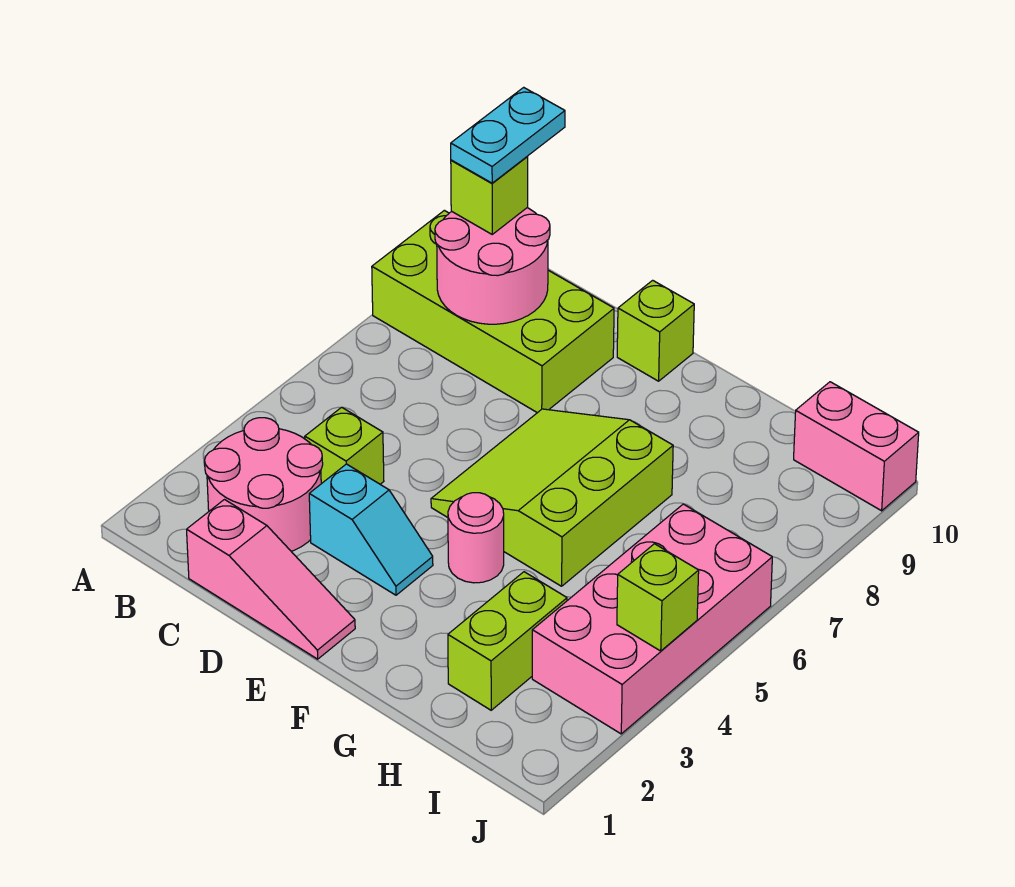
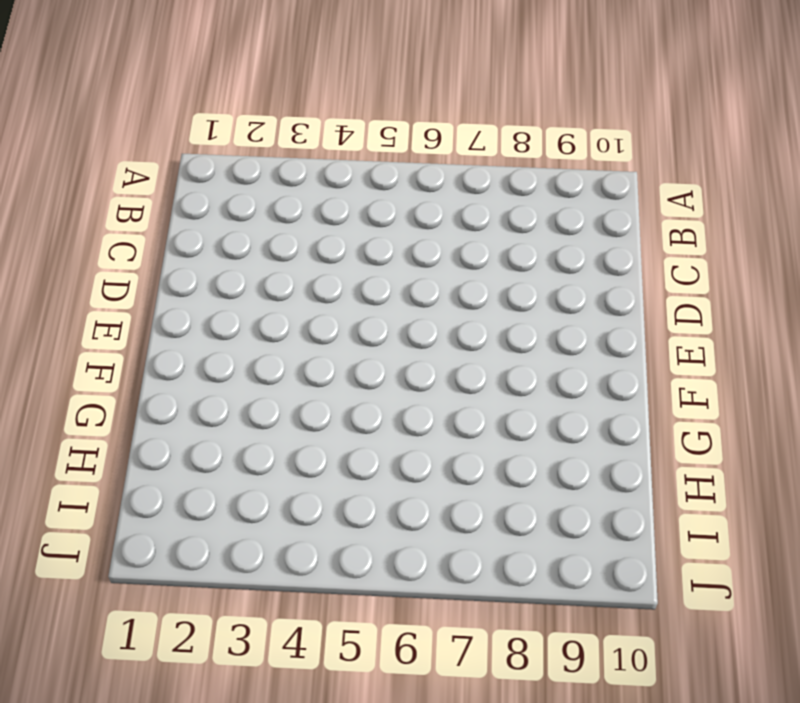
none -> lime 2x4 brick [372,210,614,413]
none -> pink 2x2 round brick [205,418,323,551]
none -> pink 1x3 slope [187,500,355,659]

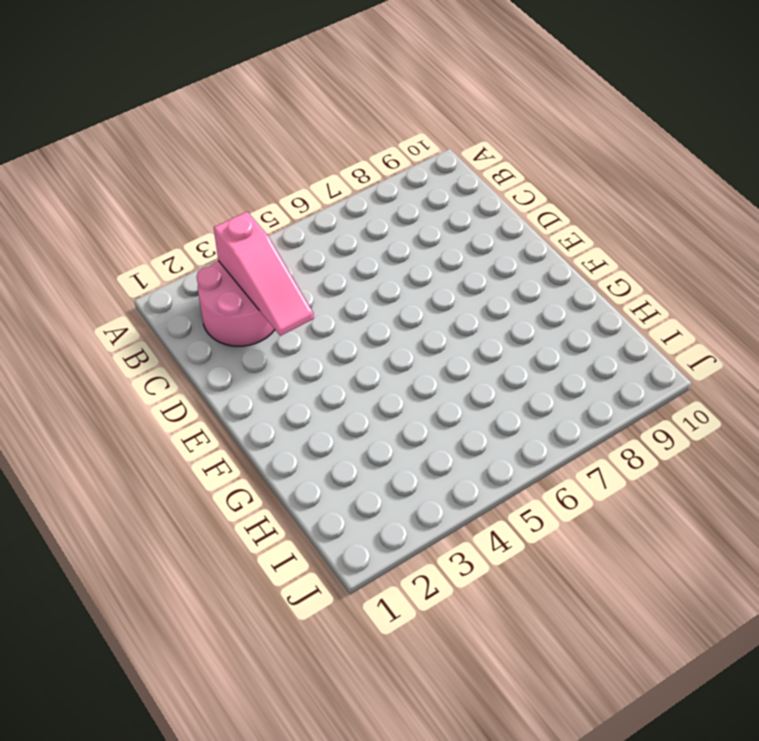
pink 1x3 slope [214,212,314,336] -> pink 1x3 slope moved to [187,500,355,659]
none -> lime 2x4 brick [372,210,614,413]
none -> lime 1x1 brick [305,407,384,484]
none -> cyan 1x2 slope [309,464,433,595]

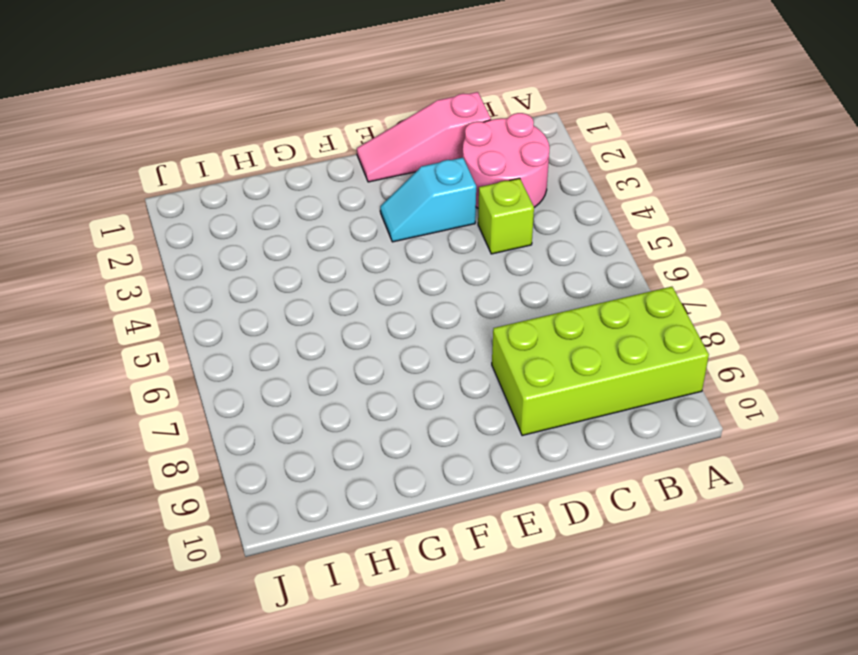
none -> lime 3x3 slope [431,409,673,586]
none -> lime 1x1 brick [617,280,694,381]
none -> pink 1x1 round brick [448,493,504,583]

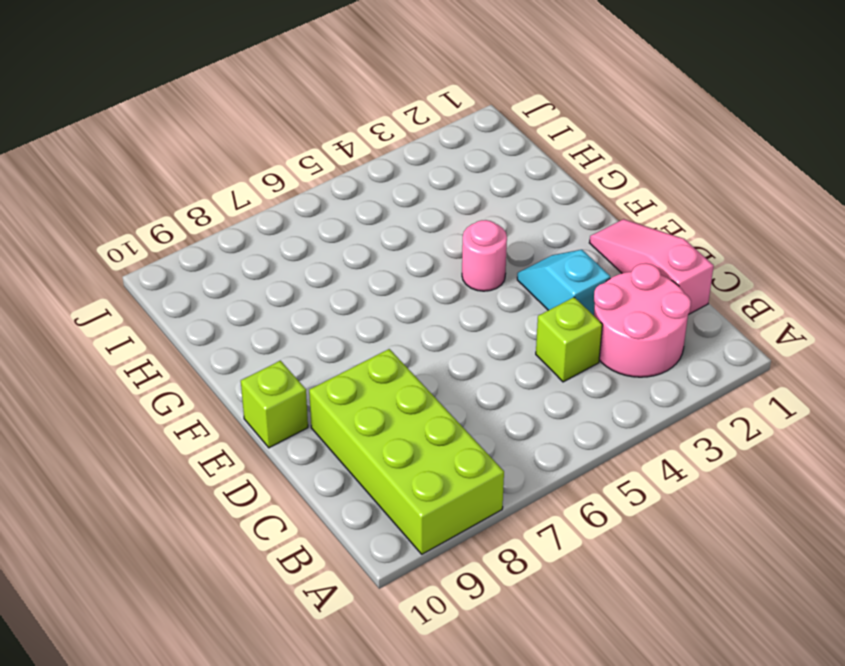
none -> lime 3x3 slope [431,409,673,586]
none -> lime 1x2 brick [448,572,567,710]
none -> pink 2x4 brick [532,504,772,734]

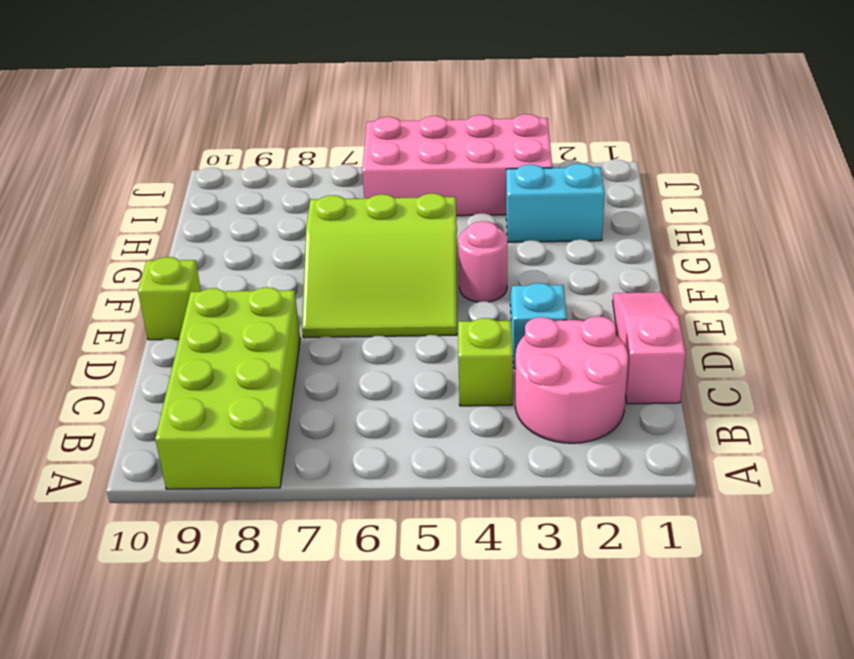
cyan 1x2 brick [506,163,605,242] -> lime 1x2 brick [448,572,567,710]
none -> pink 1x2 brick [794,382,919,511]
none -> pink 2x2 round brick [435,208,550,324]
none -> lime 1x1 brick [617,544,699,651]

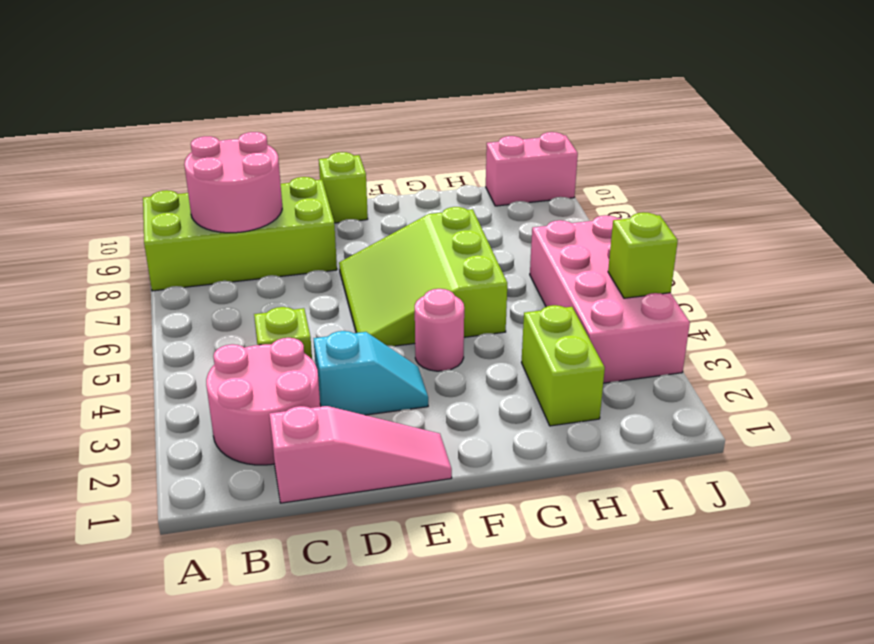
none -> lime 1x1 brick [451,157,528,234]
none -> cyan 1x2 plate [451,87,565,183]

